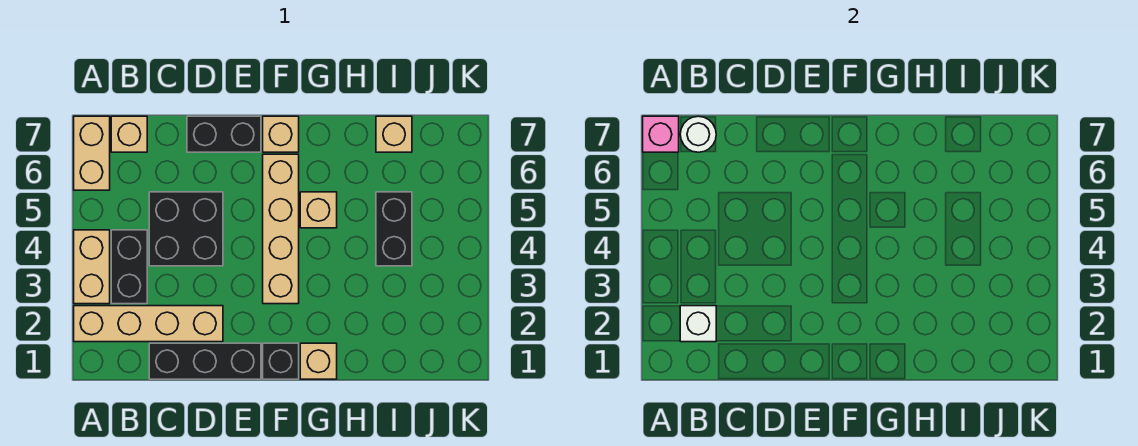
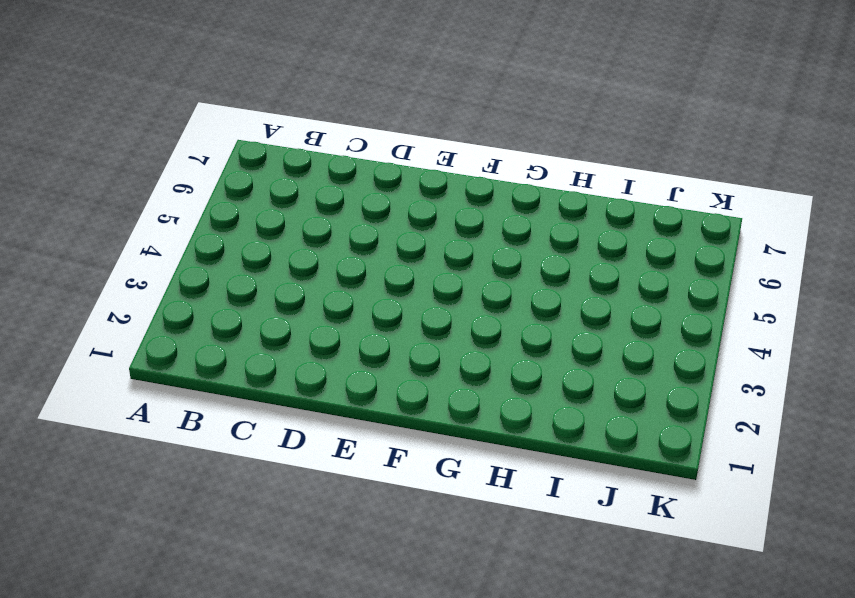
none -> tan 1x4 brick [74,306,223,342]
none -> tan 1x2 brick [74,230,110,304]
none -> tan 1x2 brick [74,116,110,190]

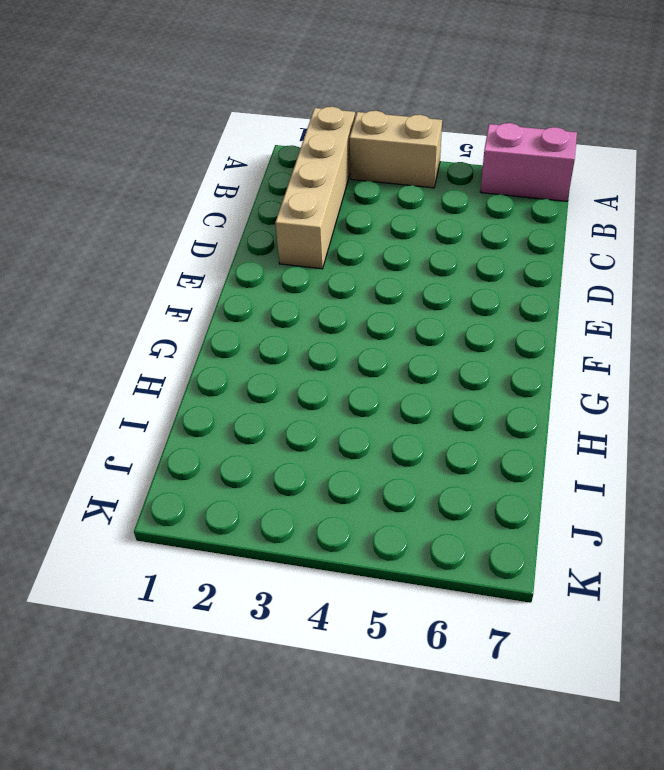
pink 1x2 brick [480,123,577,201] -> tan 1x2 brick [74,116,110,190]
none -> black 1x2 brick [111,230,147,304]
none -> tan 1x1 brick [111,116,147,152]
none -> black 1x3 brick [149,343,261,379]

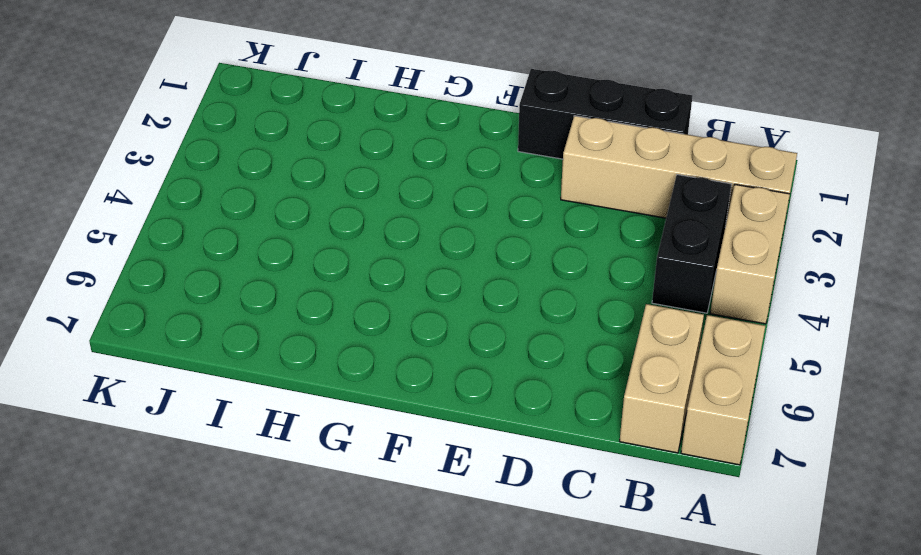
tan 1x2 brick [620,304,704,453] -> tan 1x1 brick [111,116,147,152]
none -> black 2x2 brick [149,192,223,266]
none -> black 1x2 brick [187,116,261,152]
none -> black 1x1 brick [263,343,299,379]

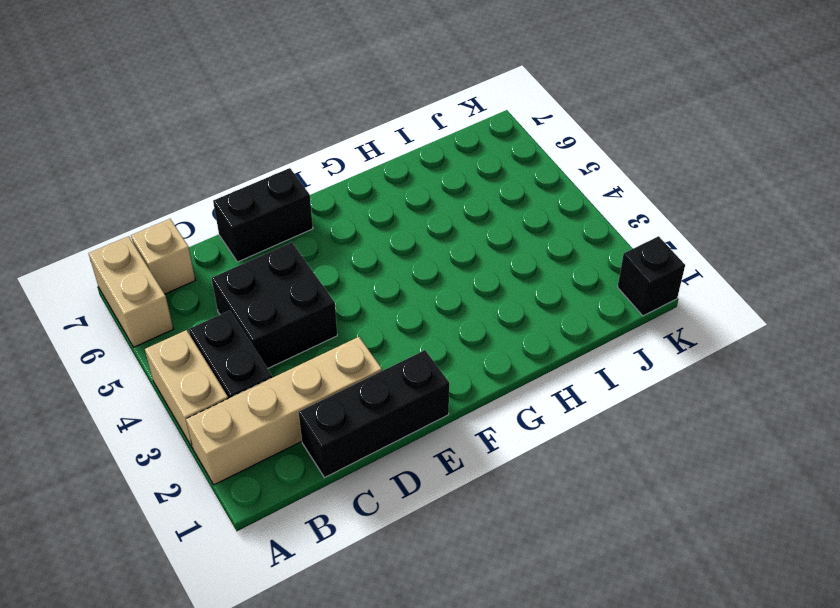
black 1x1 brick [618,236,685,316] -> black 1x1 brick moved to [263,343,299,379]
none -> tan 1x4 brick [263,154,299,304]
none -> tan 1x1 brick [263,116,299,152]
none -> tan 1x1 brick [300,343,337,379]

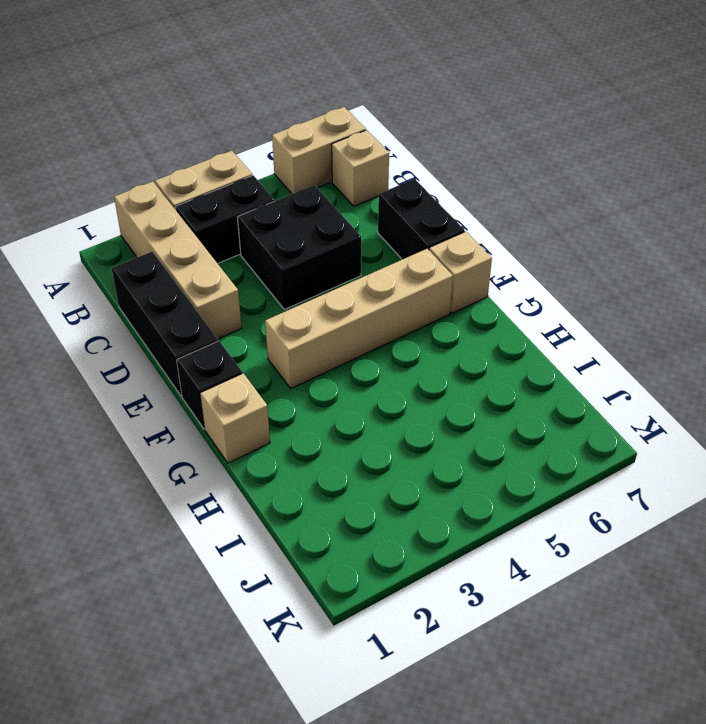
none -> tan 1x1 brick [300,192,337,228]
none -> black 1x2 brick [376,192,412,266]
none -> tan 1x1 brick [376,116,412,152]

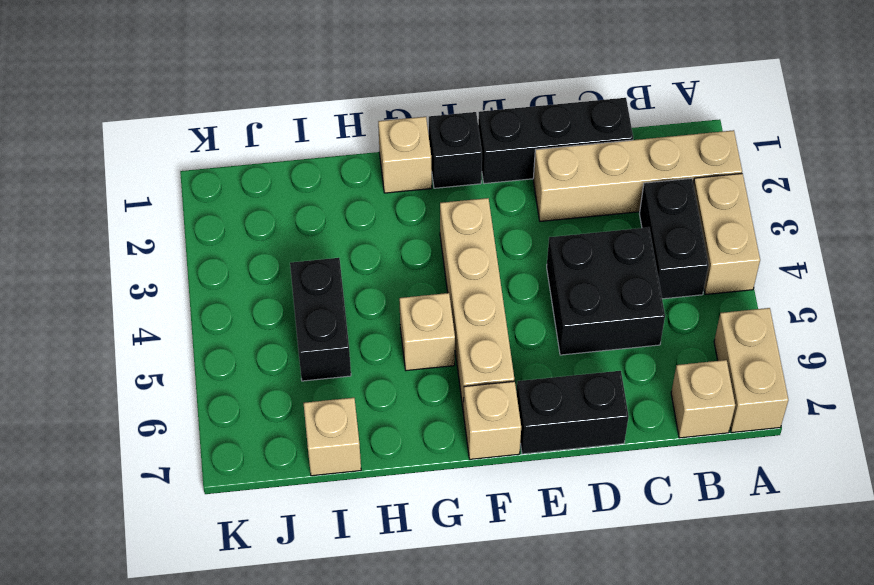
none -> pink 1x1 brick [643,116,679,152]
none -> white 1x1 brick [680,306,716,342]
none -> white 1x1 round brick [680,116,716,152]

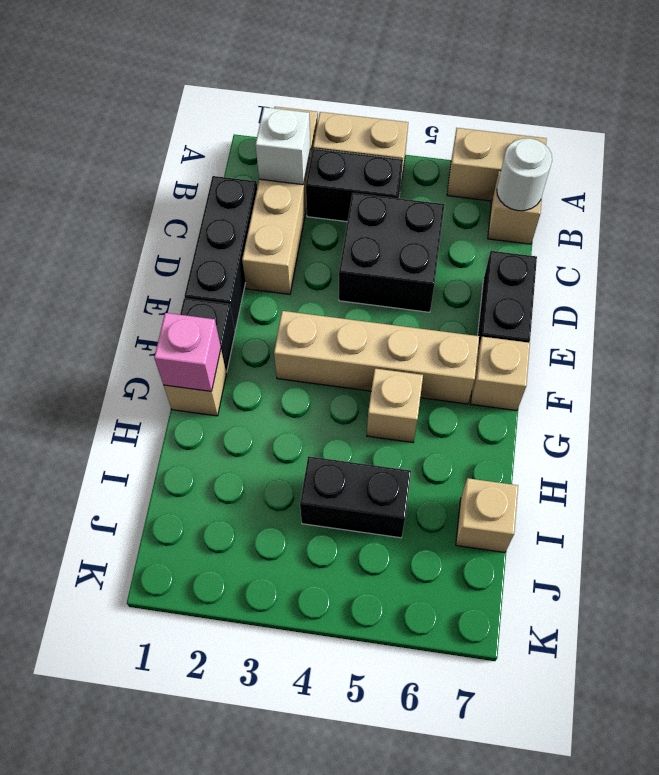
pink 1x1 brick [154,313,221,391] -> pink 1x1 brick moved to [643,116,679,152]

